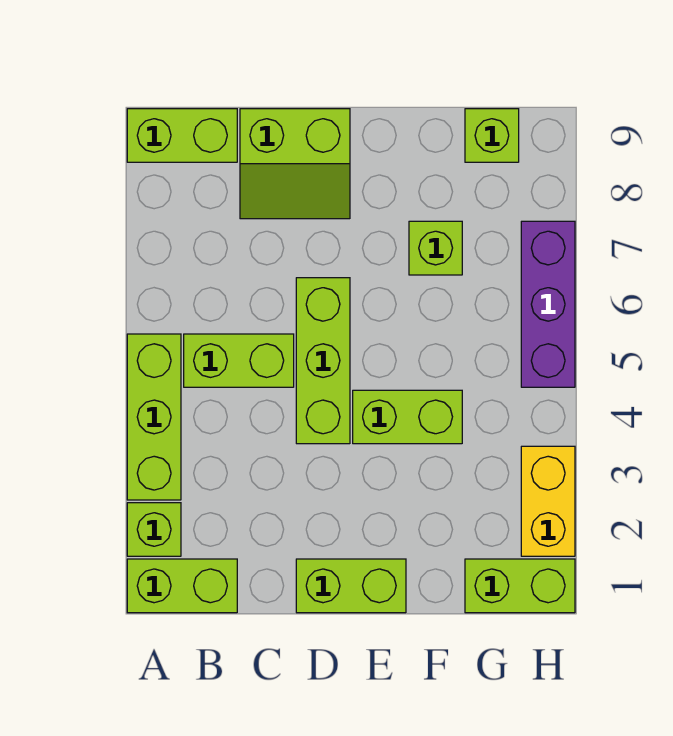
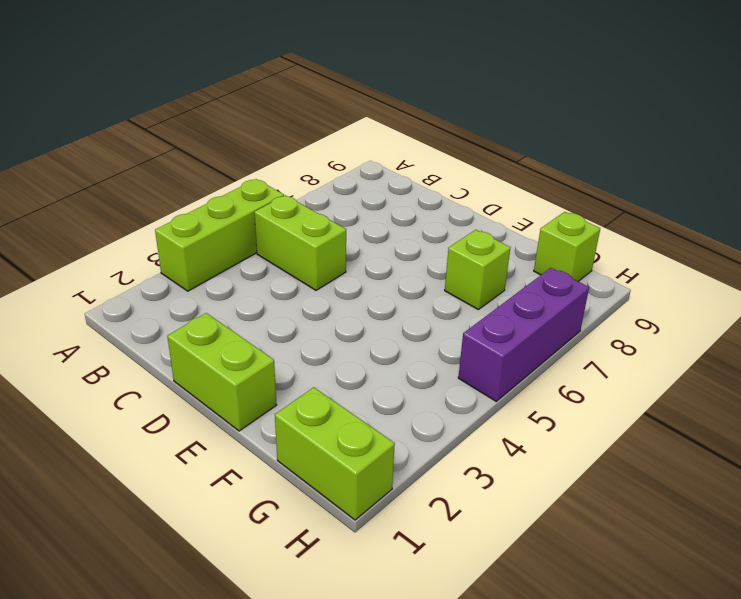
none -> lime 1x2 brick [127,559,237,613]
none -> lime 1x1 brick [127,503,181,556]
none -> lime 1x2 brick [127,109,237,162]

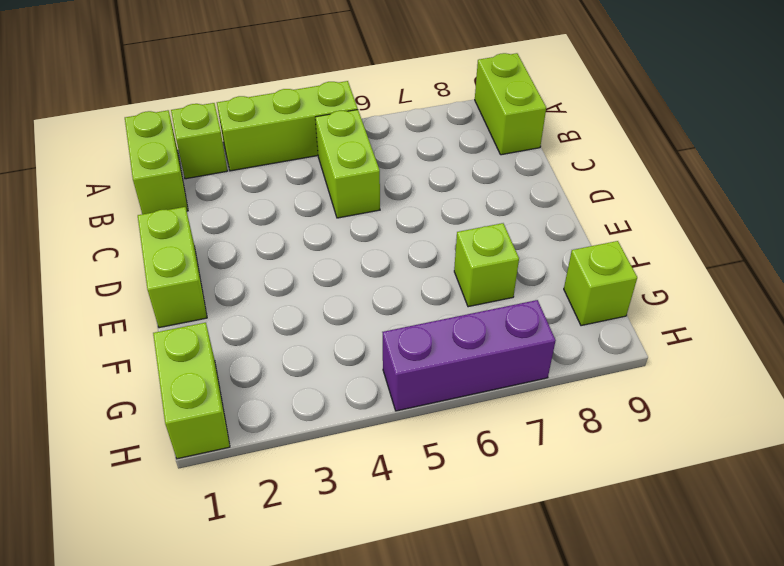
none -> lime 2x2 slope [240,109,350,219]
none -> lime 1x3 brick [296,278,350,444]
none -> lime 1x2 brick [353,390,462,444]

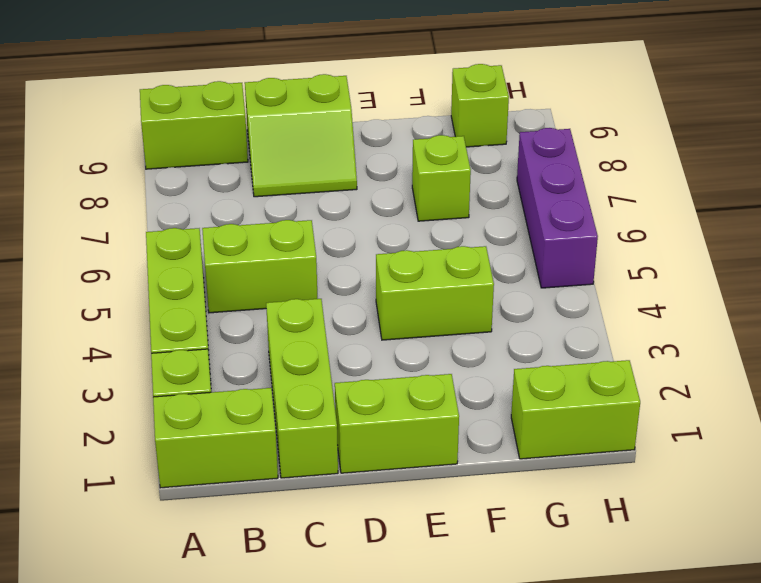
lime 1x3 brick [266,299,338,478] -> lime 1x3 brick moved to [296,278,350,444]
none -> yellow 1x2 brick [521,446,575,556]

